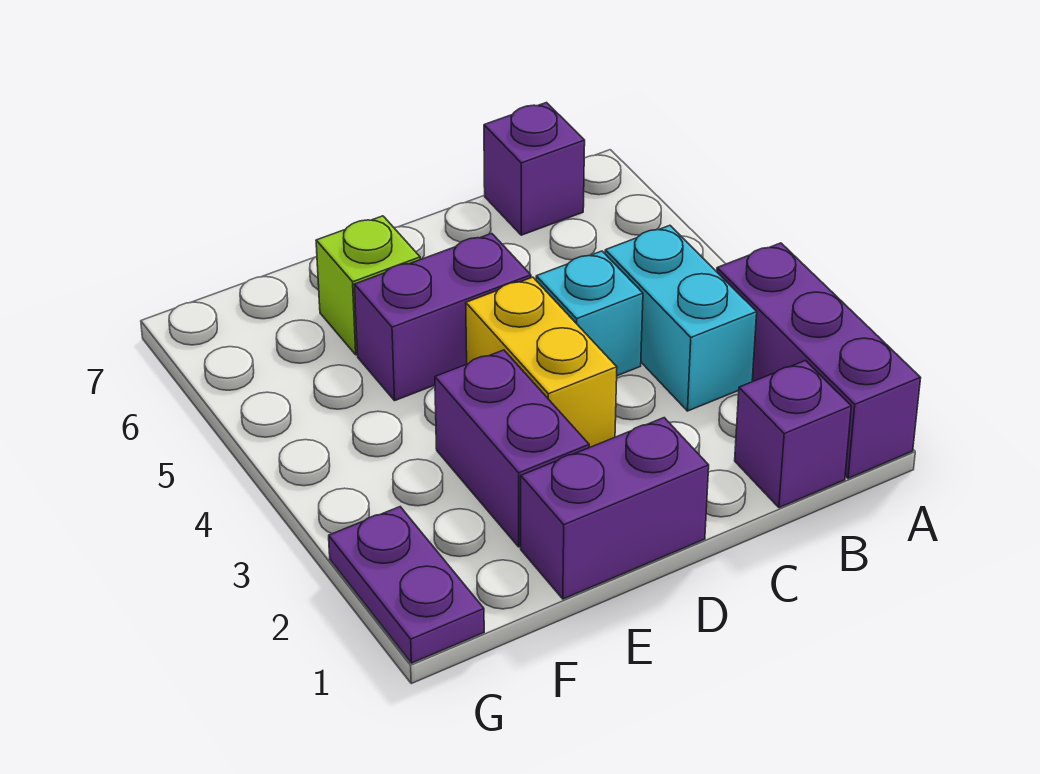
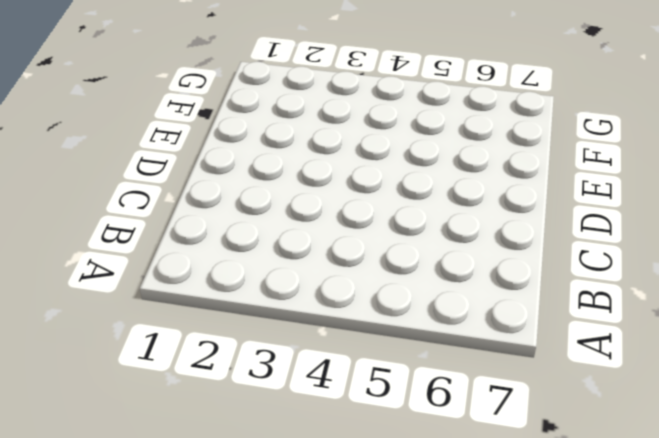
none -> purple 1x3 brick [717,243,921,478]
none -> purple 1x1 brick [735,360,851,508]

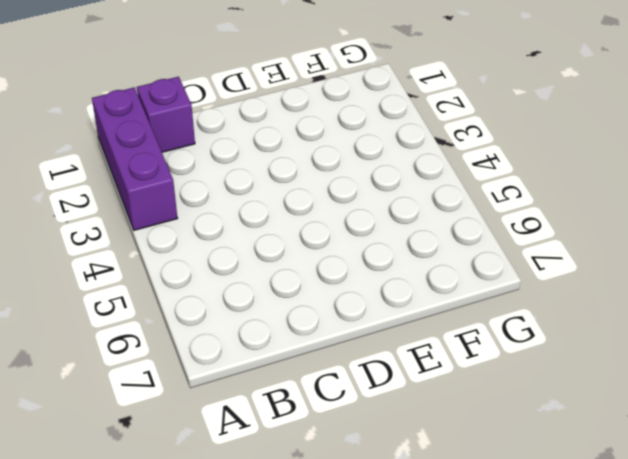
none -> cyan 1x2 brick [605,225,757,411]
none -> purple 1x1 brick [484,103,585,235]

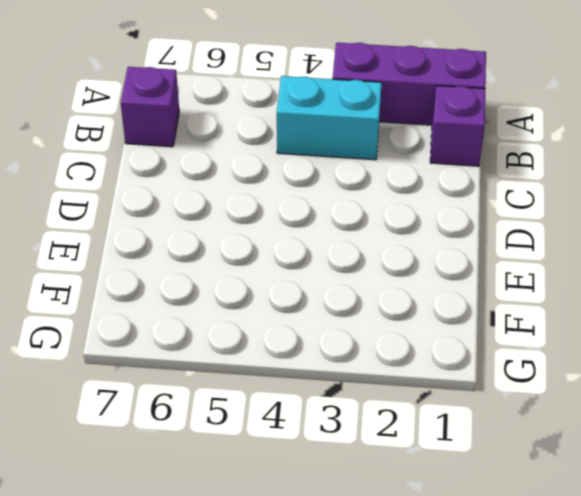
none -> cyan 1x1 brick [536,251,643,376]
none -> purple 1x2 brick [521,418,709,599]

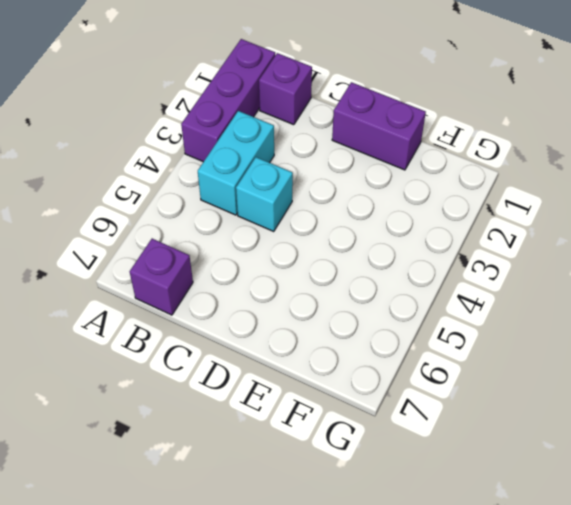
none -> yellow 1x2 brick [466,277,617,448]
none -> purple 1x2 brick [354,233,531,400]

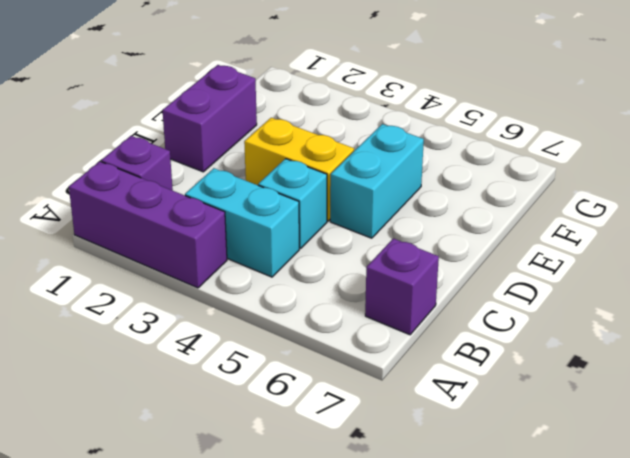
cyan 1x2 brick [330,124,424,238] -> purple 1x2 brick [354,233,531,400]
none -> purple 1x2 brick [435,350,589,547]
none -> lime 1x1 brick [316,216,420,355]

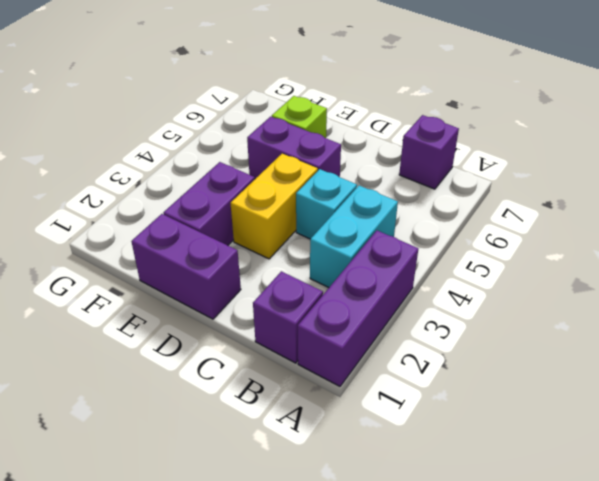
none -> purple 1x2 plate [329,507,484,663]

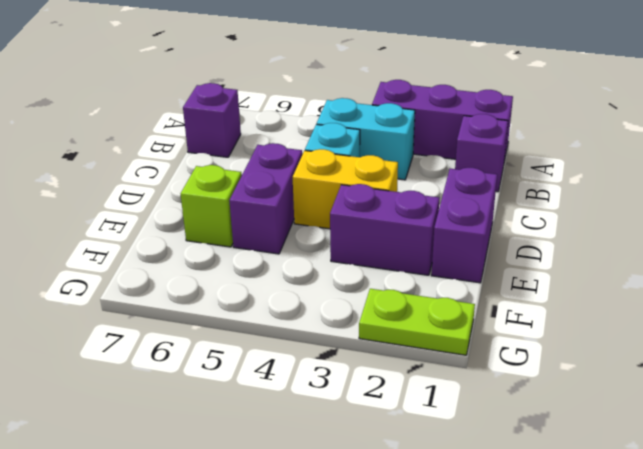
lime 1x2 plate [359,289,475,355] -> purple 1x2 plate [329,507,484,663]

